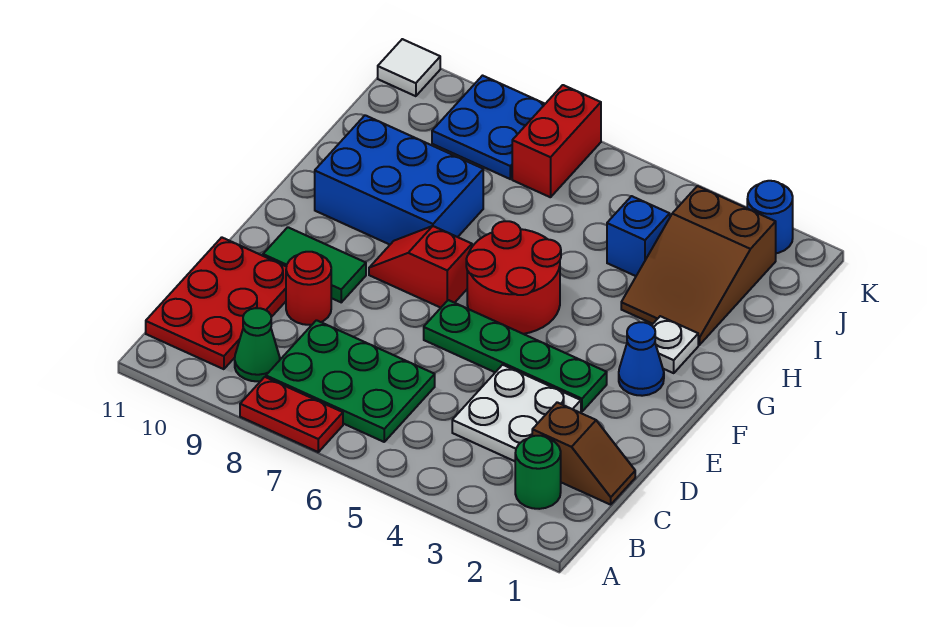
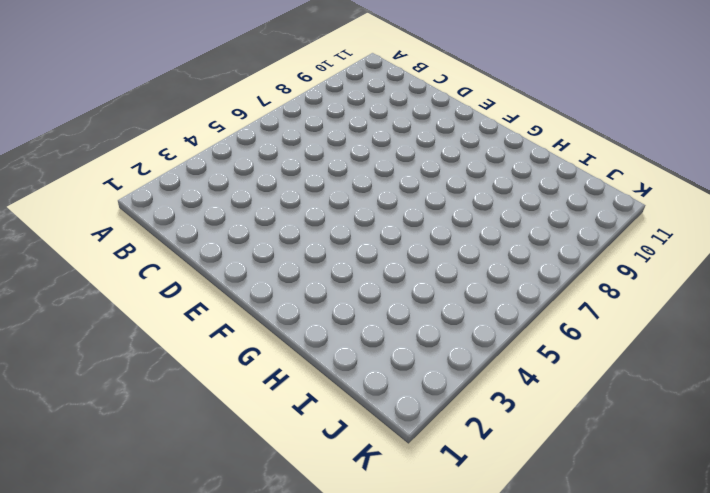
none -> red 1x2 plate [240,377,343,452]
none -> green 1x1 round brick [515,436,561,509]
none -> green 2x3 plate [266,320,435,442]

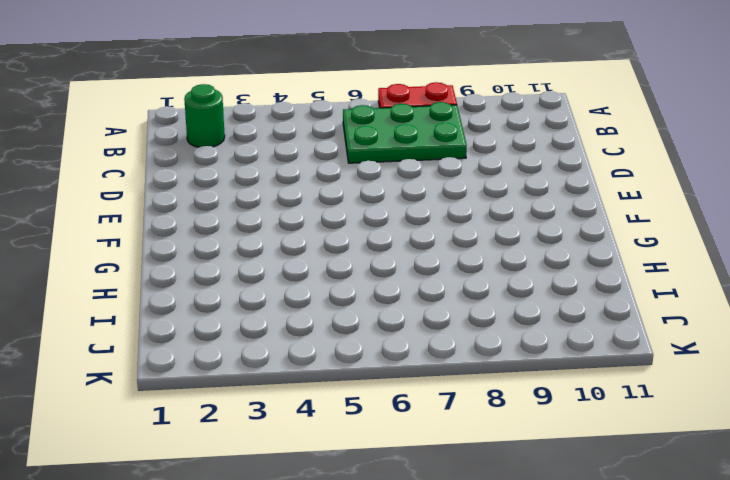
none -> green 1x1 cone [235,308,280,381]
none -> red 2x3 plate [146,237,286,369]
none -> brown 1x2 slope [532,402,635,505]

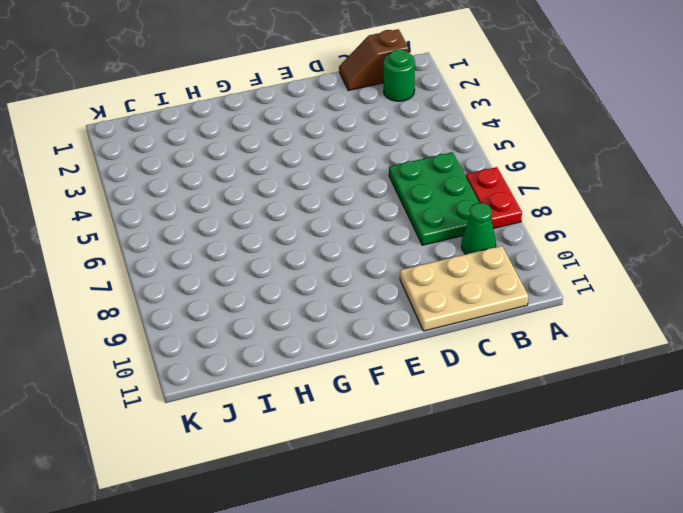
brown 1x2 slope [339,29,409,90] -> brown 1x2 slope turned to [532,402,635,505]
tan 2x3 plate [400,246,528,331] -> red 2x3 plate [146,237,286,369]
none -> white 2x2 plate [452,365,581,461]
none -> red 1x1 round brick [286,252,331,325]
none -> green 1x4 plate [424,300,607,412]

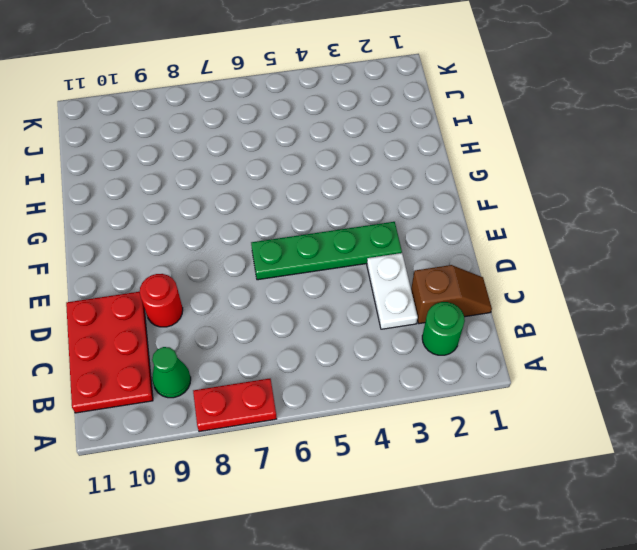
white 1x2 plate [367,253,418,329] -> white 2x2 plate [452,365,581,461]
none -> green 2x3 plate [266,320,435,442]
none -> green 1x2 tile [263,227,366,302]
none -> blue 1x1 cone [619,322,664,396]

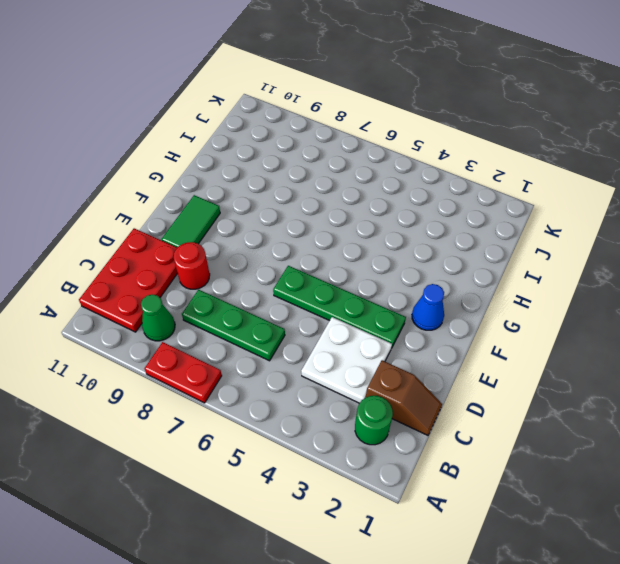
green 1x3 plate [182,290,285,361] -> green 2x3 plate [266,320,435,442]
green 1x2 tile [162,195,220,248] -> green 1x2 tile turned to [263,227,366,302]
none -> red 2x2 round brick [466,221,561,334]
none -> red 1x2 slope [369,226,472,308]
none -> white 1x1 plate [652,316,698,373]

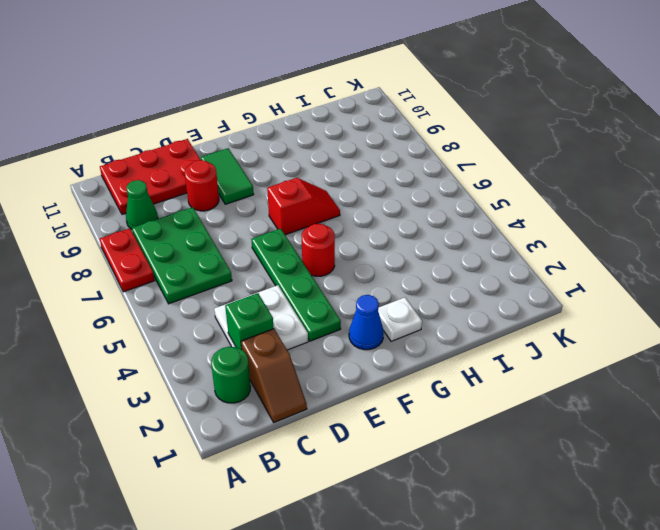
green 1x1 brick [225,293,274,350] -> none
red 1x1 round brick [302,224,335,276] -> red 2x2 round brick [466,221,561,334]
red 1x2 slope [267,178,340,235] -> red 1x2 slope turned to [369,226,472,308]
none -> blue 2x3 brick [315,115,483,244]
none -> brown 2x3 slope [621,186,776,345]
none -> blue 1x1 brick [607,196,670,276]

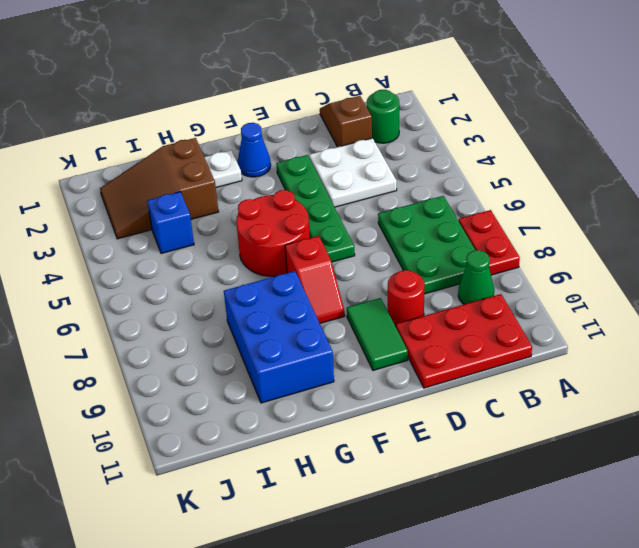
brown 2x3 slope [100,138,219,239] -> brown 2x3 slope turned to [621,186,776,345]
none -> red 1x2 brick [512,85,601,197]
none -> blue 2x2 plate [432,76,545,179]
none -> blue 1x1 round brick [747,181,793,253]

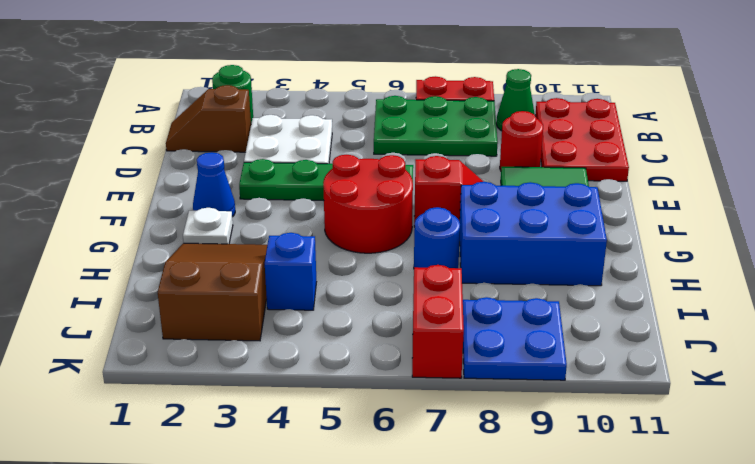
blue 1x1 round brick [414,207,460,268] -> blue 1x1 round brick moved to [747,181,793,253]
none -> white 1x1 tile [378,39,440,96]

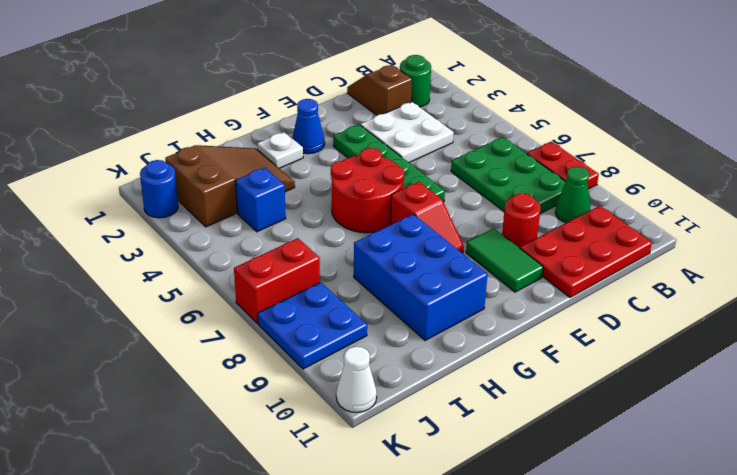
white 1x1 cone [336,347,377,412] -> white 1x1 tile [378,39,440,96]

